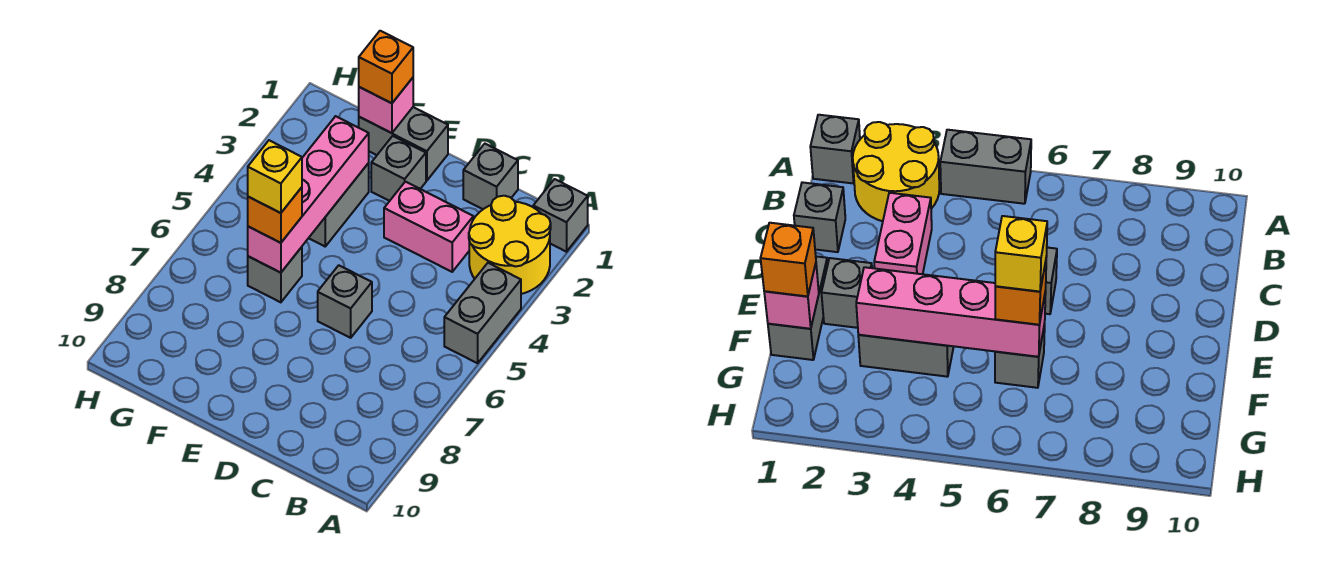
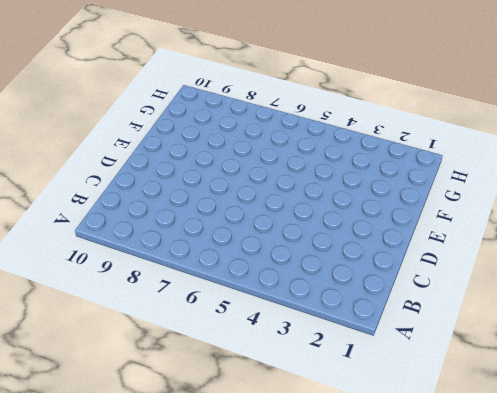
none -> grey 1x1 brick [533,179,588,252]
none -> yellow 2x2 round brick [469,196,551,294]
none -> grey 1x2 brick [444,263,521,363]

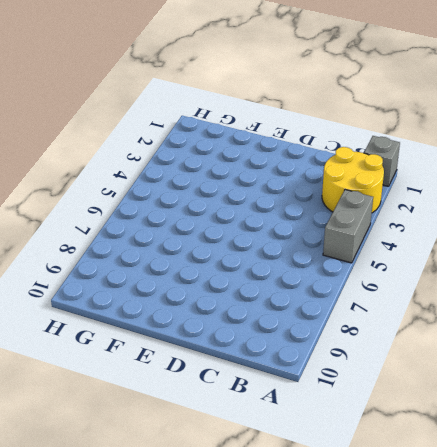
none -> grey 1x1 brick [463,144,518,209]
none -> pink 1x2 brick [384,182,473,272]
none -> grey 1x1 brick [318,265,372,338]

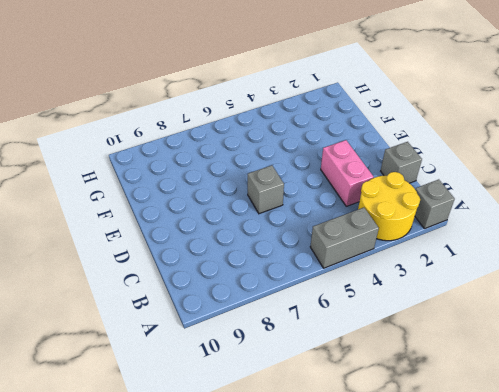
none -> grey 1x2 brick [359,107,448,181]
none -> grey 1x1 brick [371,136,426,201]
none -> grey 1x2 brick [309,163,369,246]

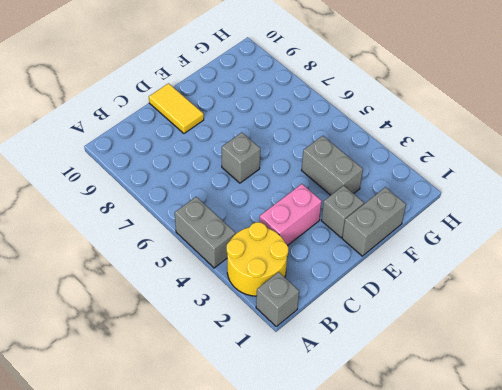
yellow 1x2 tile [149,83,204,133] -> none
none -> grey 1x1 brick [463,144,518,209]
none -> grey 1x1 brick [248,247,302,302]
none -> pink 1x1 brick [359,78,413,133]

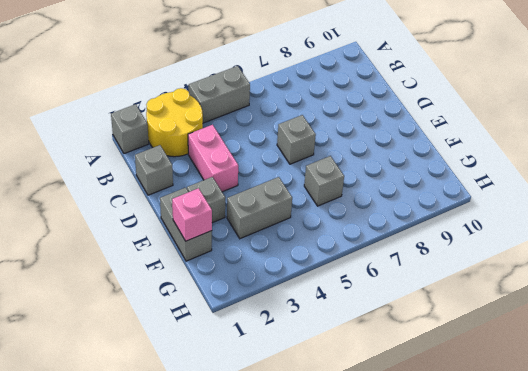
none -> pink 1x4 brick [248,116,369,273]
none -> orange 1x1 brick [359,31,413,103]
none -> orange 1x1 brick [248,187,302,243]

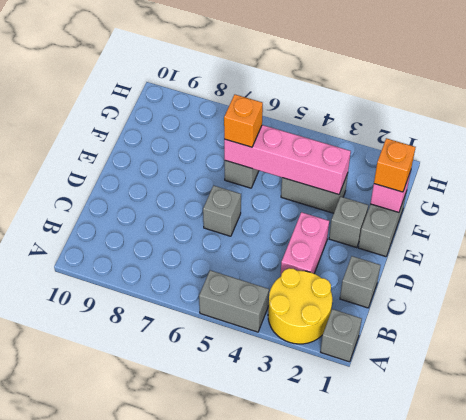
none -> yellow 1x1 brick [248,140,302,213]

